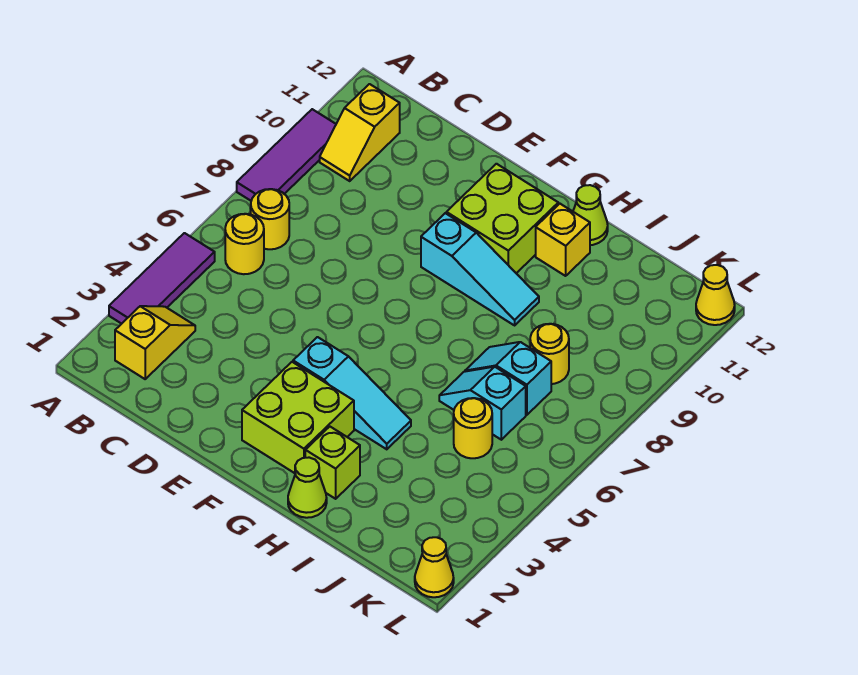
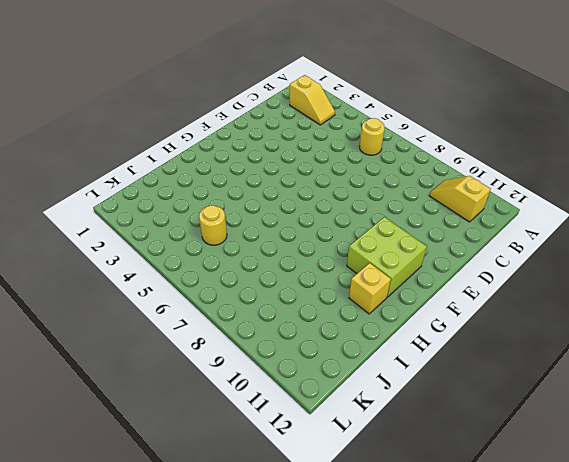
none -> purple 1x3 tile [109,233,215,324]
none -> purple 1x3 tile [237,109,336,201]
none -> yellow 1x1 round brick [251,189,289,249]

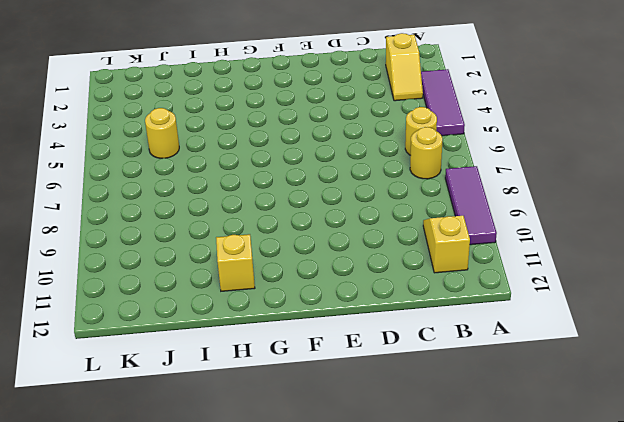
none -> lime 2x2 brick [242,362,354,473]
none -> cyan 1x3 slope [293,337,411,449]
none -> cyan 1x3 slope [421,213,539,325]

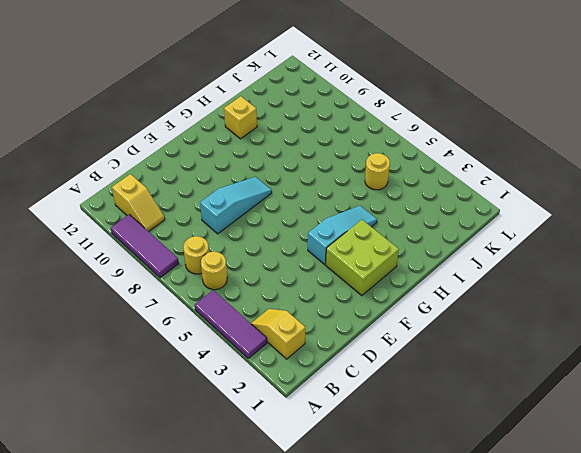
cyan 1x3 slope [200,177,272,234] -> cyan 1x3 slope moved to [421,213,539,325]
none -> lime 2x2 brick [446,164,558,273]
none -> lime 1x1 cone [288,458,327,518]
none -> lime 1x1 brick [305,427,360,499]

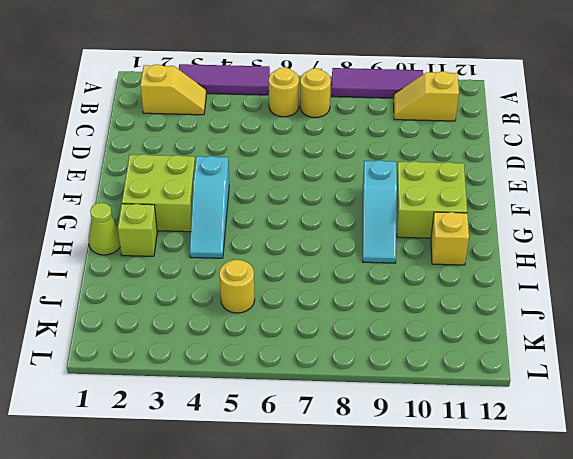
none -> lime 1x1 cone [573,185,608,245]
none -> cyan 1x2 slope [439,367,526,440]
none -> cyan 1x2 slope [465,342,551,415]

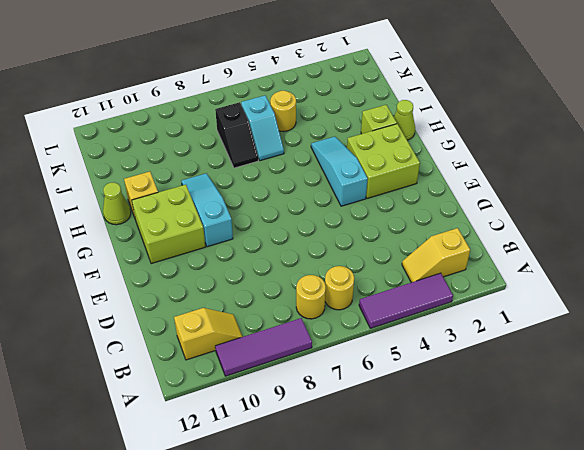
black 1x2 slope [215,102,258,168] -> cyan 1x2 slope [465,342,551,415]
none -> yellow 1x1 round brick [530,324,569,384]
none -> yellow 1x1 cone [415,537,454,597]
none -> yellow 1x1 cone [696,265,735,325]

